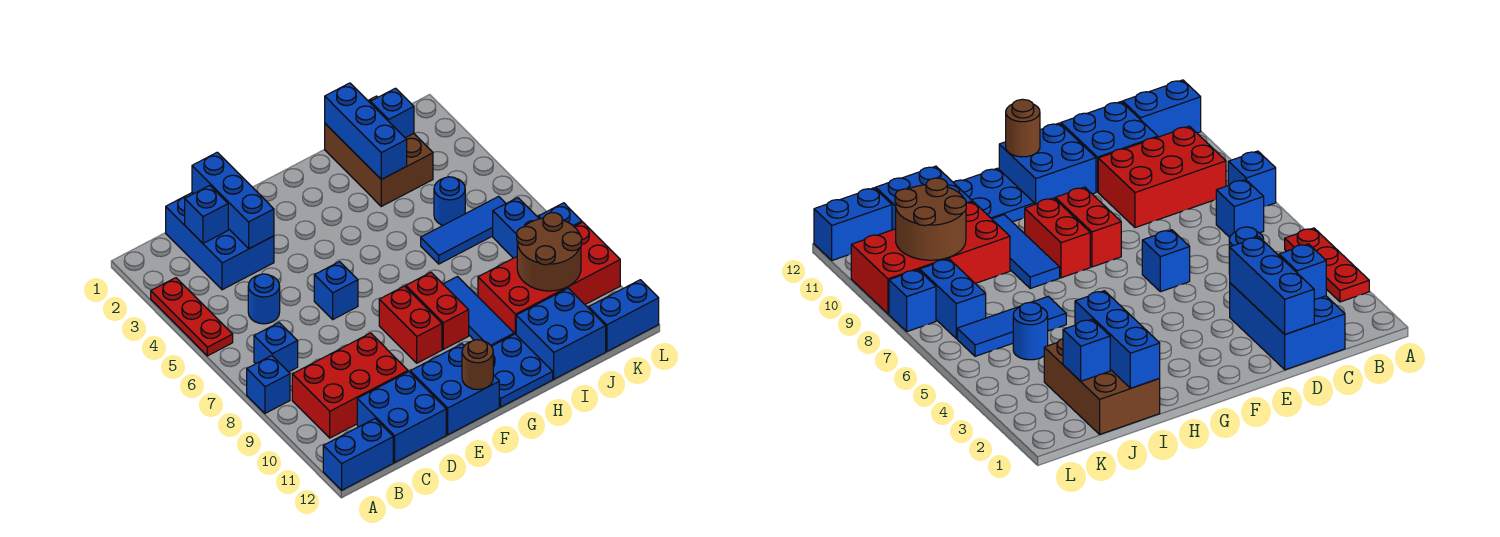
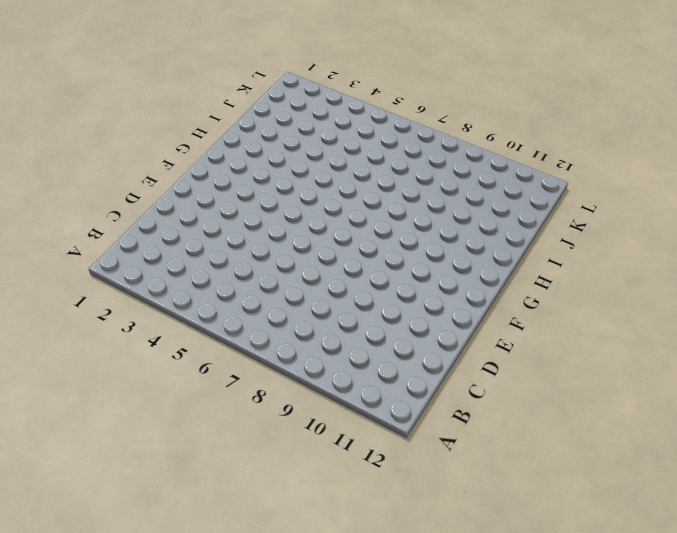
none -> red 1x3 plate [151,278,233,356]
none -> blue 1x1 brick [247,356,290,413]
none -> blue 1x2 brick [323,419,393,490]

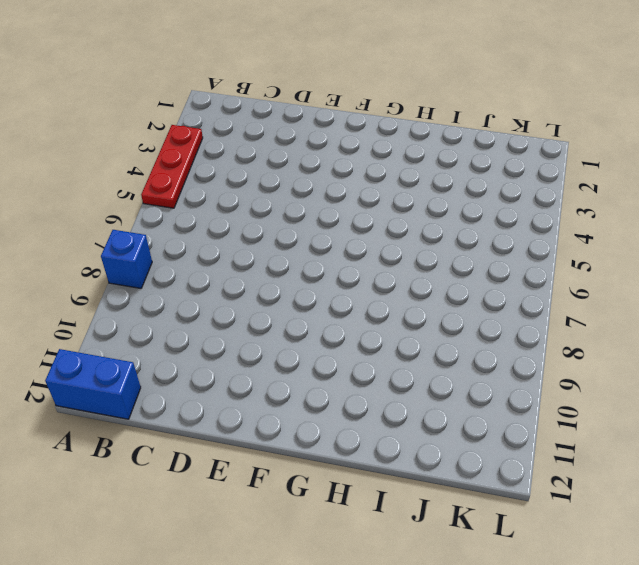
none -> blue 1x1 brick [254,323,298,372]
none -> red 2x3 brick [292,333,408,438]
none -> blue 2x3 brick [166,193,274,290]

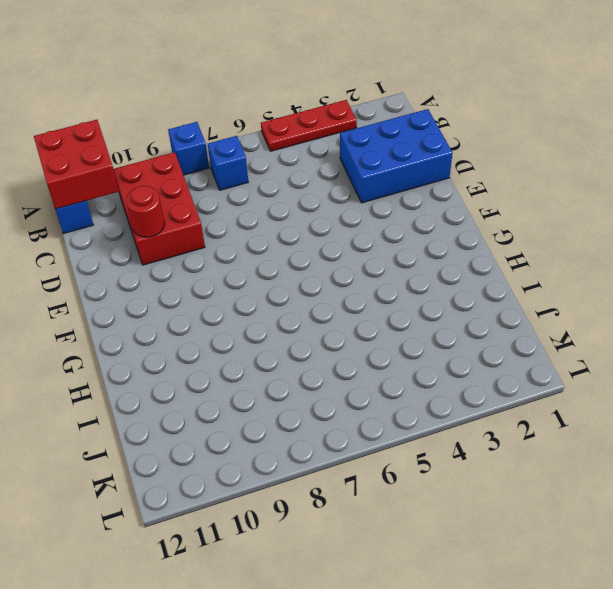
red 2x2 brick [34,120,119,209] -> none
red 1x1 round brick [126,186,165,237] -> none
none -> blue 1x1 round brick [248,274,280,324]
none -> blue 2x2 brick [357,372,446,462]
none -> blue 1x1 brick [314,262,358,319]

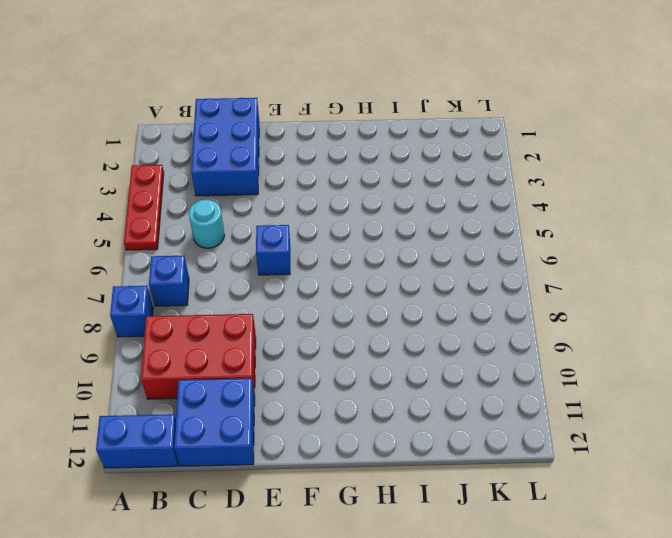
cyan 1x1 round brick [189,199,224,248] -> blue 1x1 round brick [248,274,280,324]
none -> blue 2x2 brick [410,344,499,435]
none -> red 1x2 brick [379,286,442,363]
none -> red 1x2 brick [406,272,469,349]

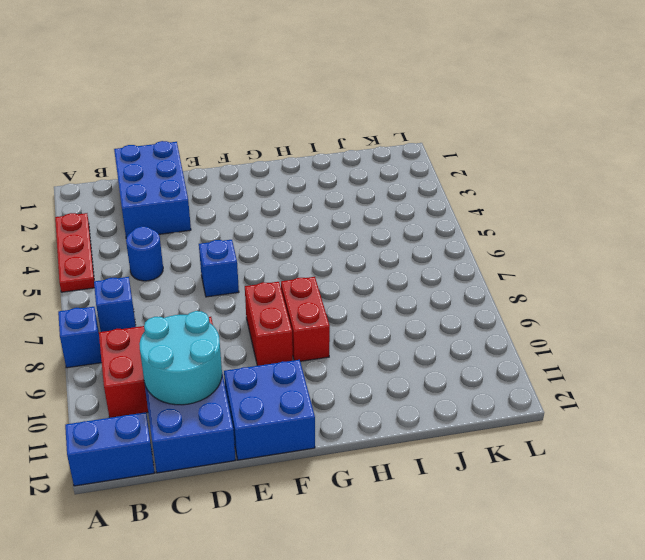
cyan 2x2 round brick [139,311,222,405] -> none
none -> blue 2x2 plate [491,334,553,407]
none -> blue 1x3 tile [443,277,514,346]
none -> brown 2x3 brick [325,96,433,206]

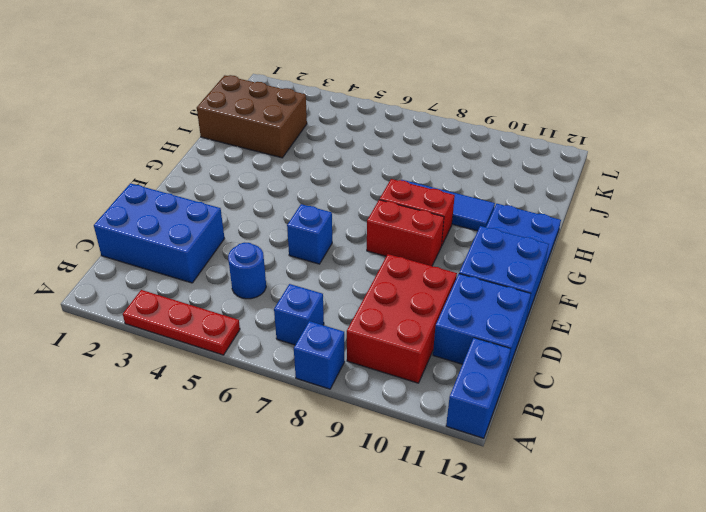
none -> blue 1x3 tile [421,196,506,264]
none -> red 2x4 brick [478,222,620,334]
none -> blue 2x2 brick [516,288,606,379]

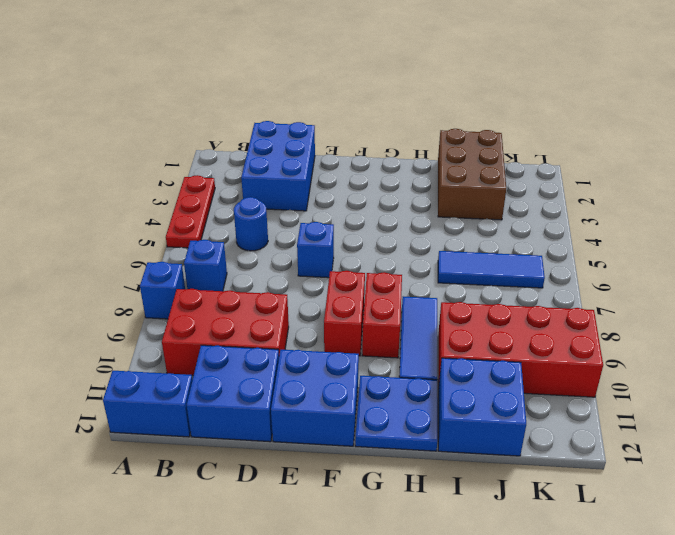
none -> blue 1x1 round brick [434,177,465,225]
none -> blue 1x2 brick [493,198,539,258]
none -> blue 1x2 brick [589,280,659,351]

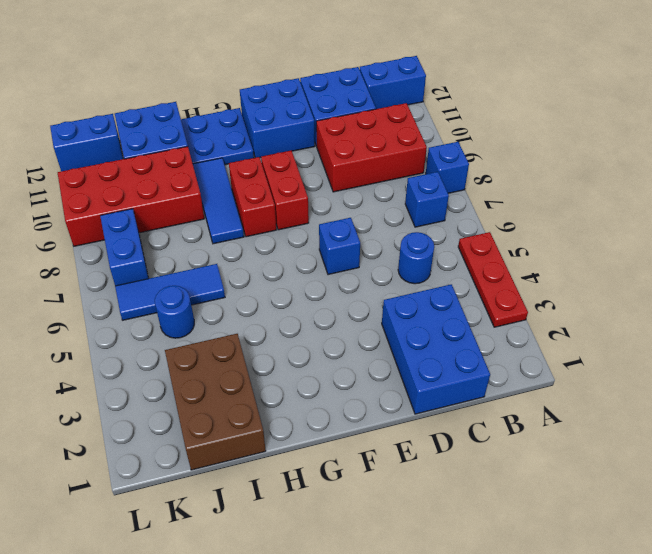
none -> blue 1x1 brick [538,203,582,227]
none -> blue 1x1 brick [185,186,228,243]
none -> blue 1x3 brick [192,152,274,249]

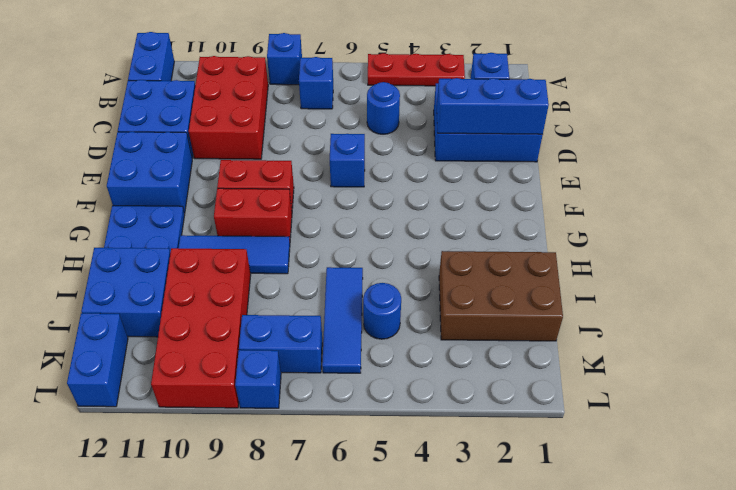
none -> brown 1x1 round brick [462,340,493,390]
none -> blue 1x3 brick [325,83,407,179]
none -> blue 1x1 brick [370,88,414,138]

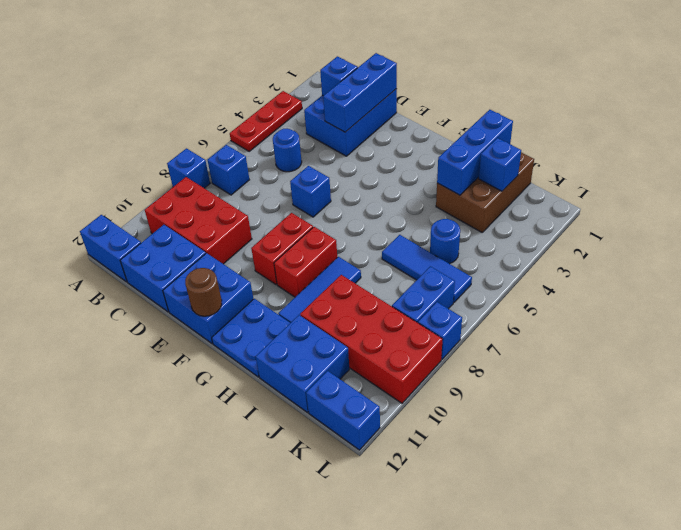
none -> brown 2x2 round brick [517,213,582,291]

